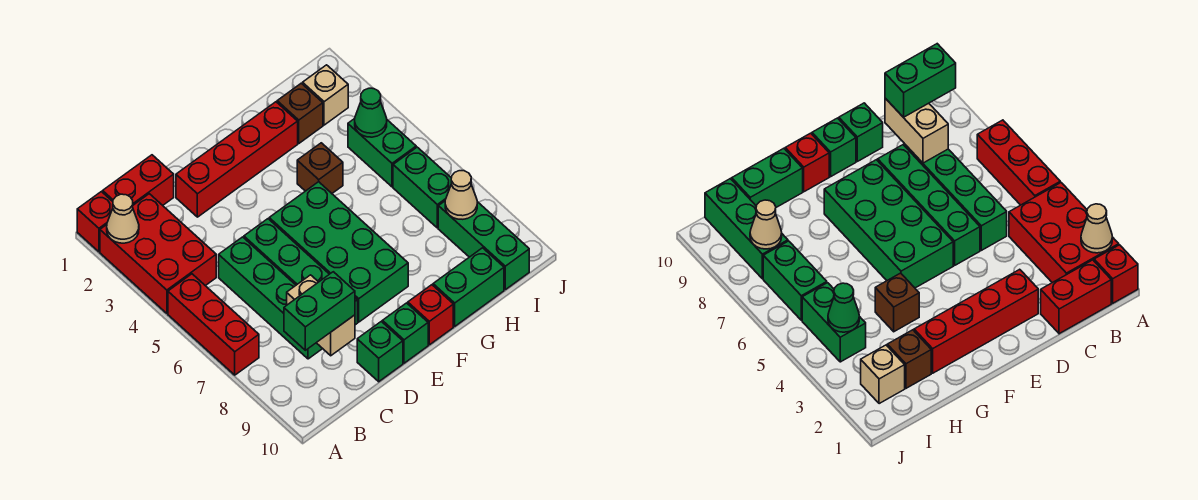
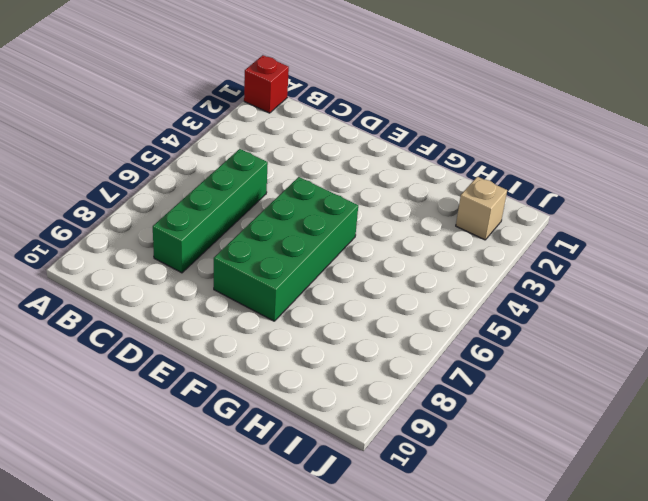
none -> red 2x3 brick [100,194,216,313]
none -> red 1x3 brick [168,274,259,375]
none -> red 1x2 brick [103,155,174,205]

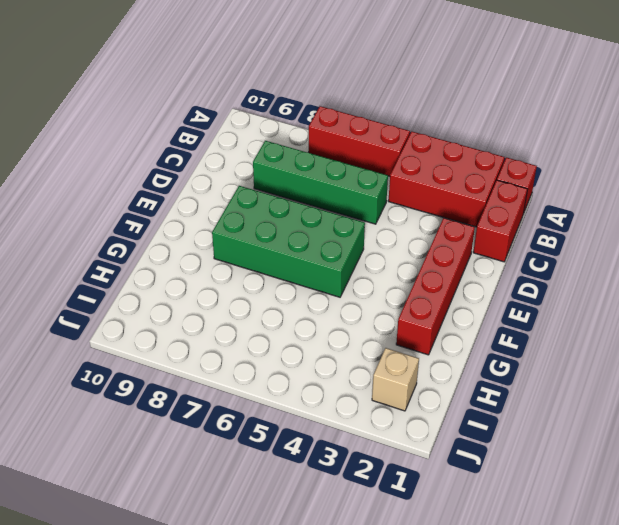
none -> green 1x4 brick [244,219,358,325]
none -> green 1x1 brick [357,321,403,382]
none -> green 1x1 brick [382,303,428,363]

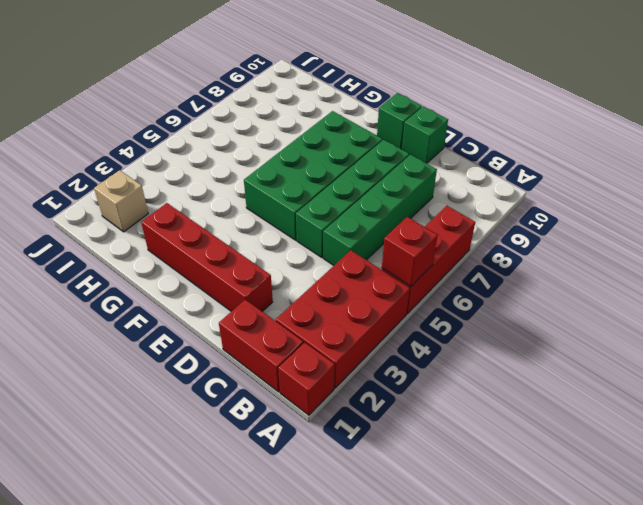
red 1x1 brick [382,217,438,286] -> red 1x1 brick moved to [408,285,453,345]
none -> brown 1x1 brick [297,143,343,193]
none -> green 1x2 brick [433,248,504,326]
none -> brown 1x1 brick [277,83,323,143]

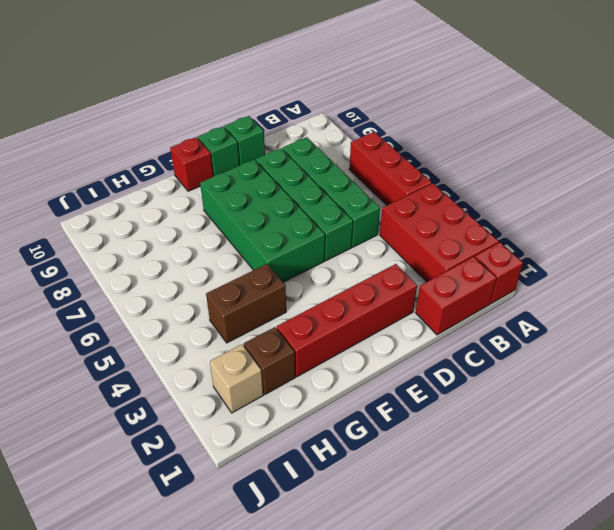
brown 1x2 brick [206,264,286,343] -> brown 1x1 brick [297,143,343,193]
none -> green 1x2 brick [433,248,504,326]
none -> green 1x2 brick [348,119,416,187]
none -> green 1x2 brick [393,147,451,228]

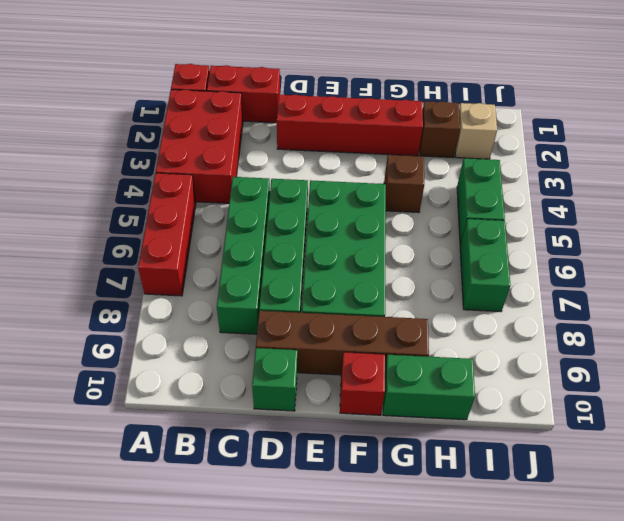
brown 1x4 brick [256,311,429,375] -> none
none -> green 1x1 brick [382,303,428,363]
none -> green 1x3 brick [438,201,529,290]
none -> tan 1x1 cone [107,194,139,243]

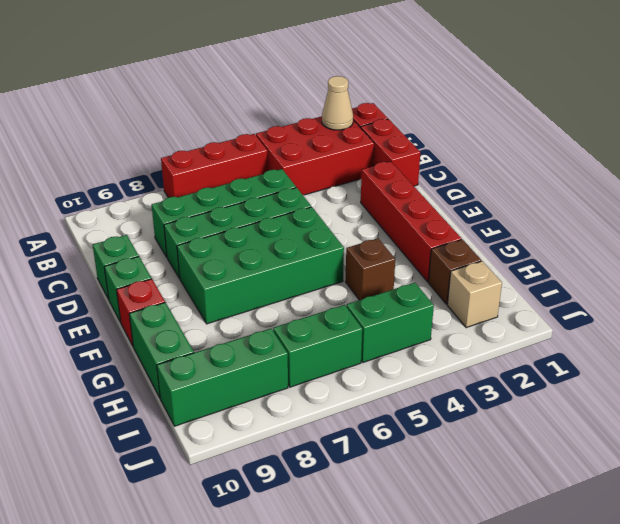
none -> tan 1x2 brick [287,275,355,356]
none -> green 1x1 cone [355,88,387,137]
none -> tan 1x1 cone [445,171,477,219]

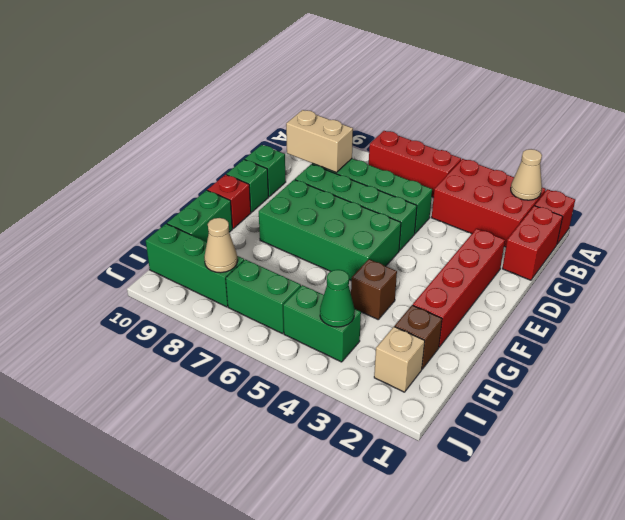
none -> green 1x2 brick [284,272,355,350]

